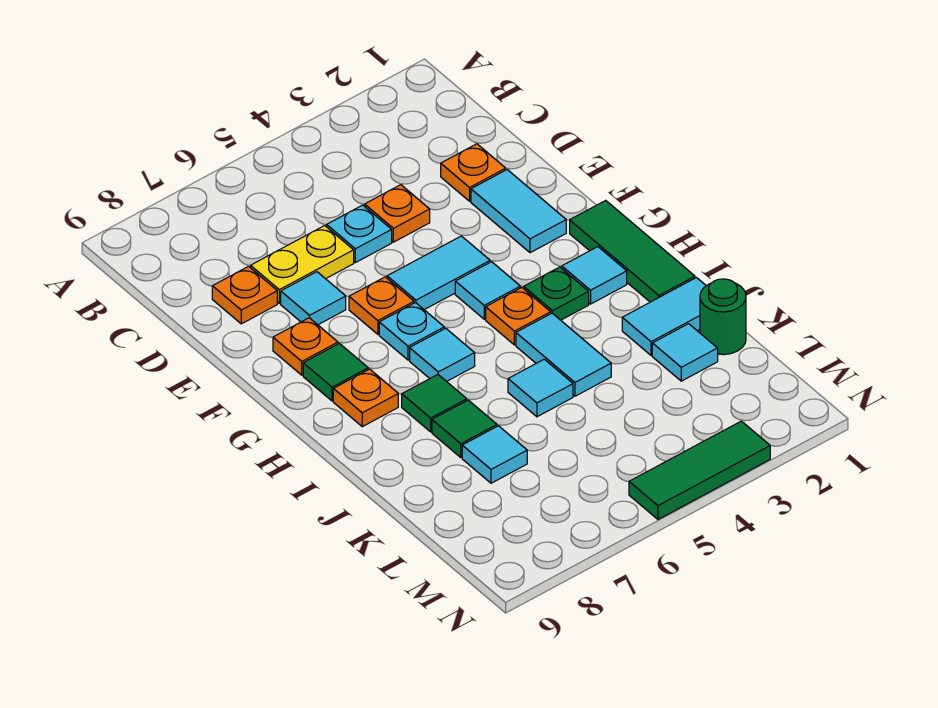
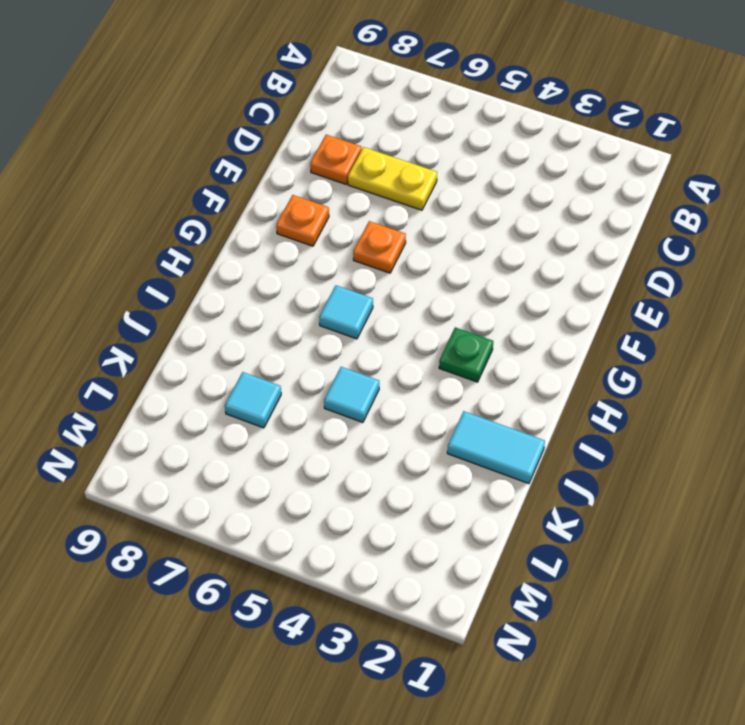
none -> orange 1x1 plate [441,144,506,201]
none -> orange 1x1 plate [365,185,430,242]
none -> cyan 1x1 plate [327,205,392,263]

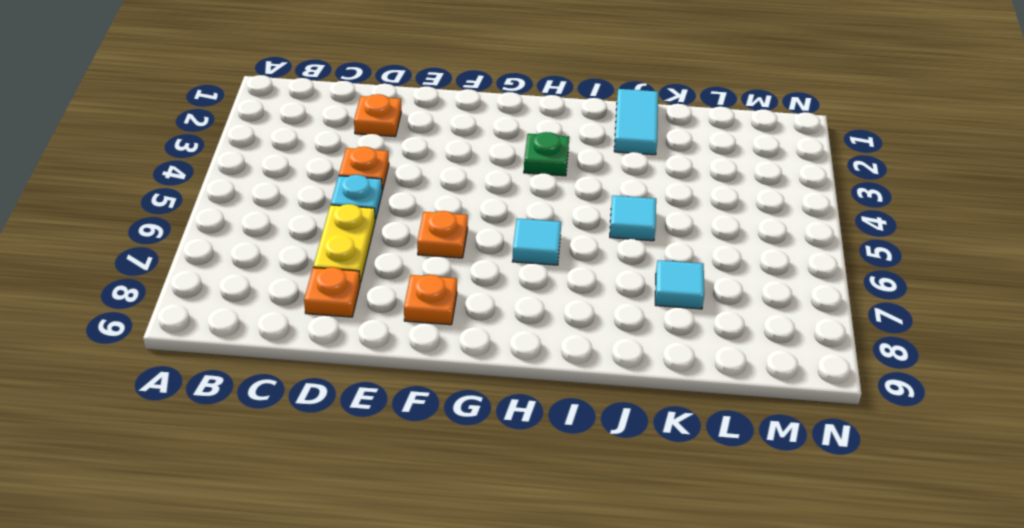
none -> cyan 1x2 tile [471,170,566,253]
none -> cyan 1x1 tile [281,272,346,325]
none -> cyan 1x2 tile [387,236,490,310]

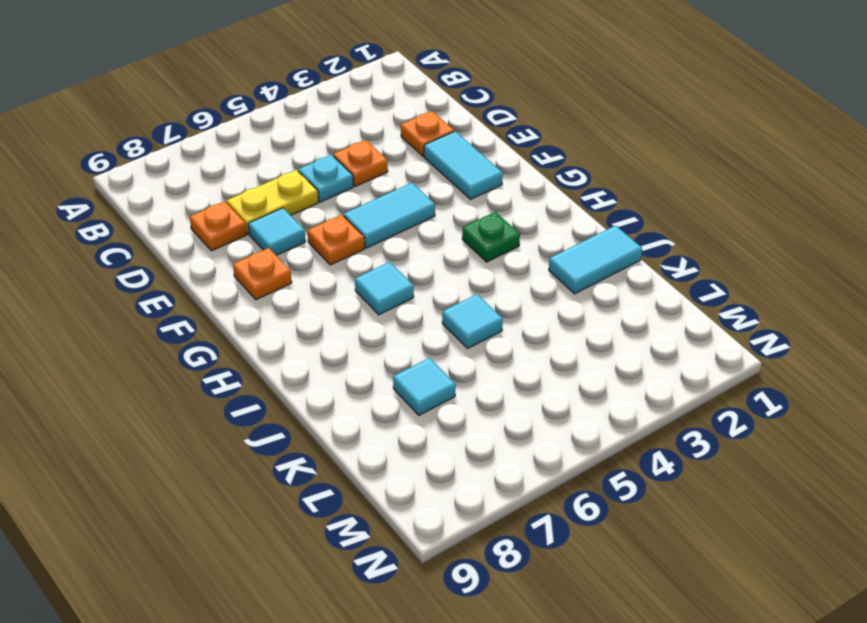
none -> green 1x3 tile [570,200,695,302]
none -> cyan 1x1 tile [455,262,520,319]
none -> cyan 1x1 plate [379,303,444,360]

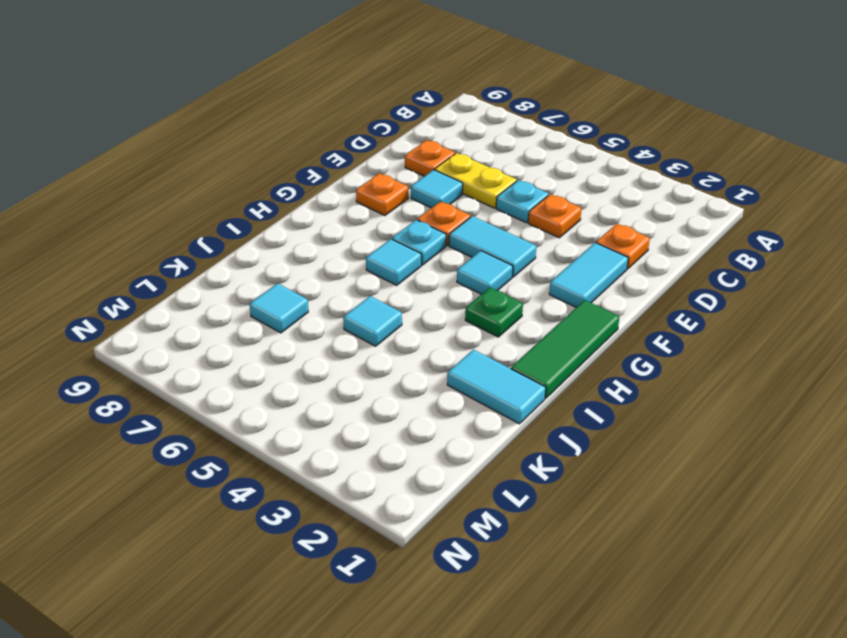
none -> green 1x1 tile [303,343,368,401]
none -> cyan 1x1 tile [562,247,627,304]
none -> orange 1x1 plate [486,288,551,345]

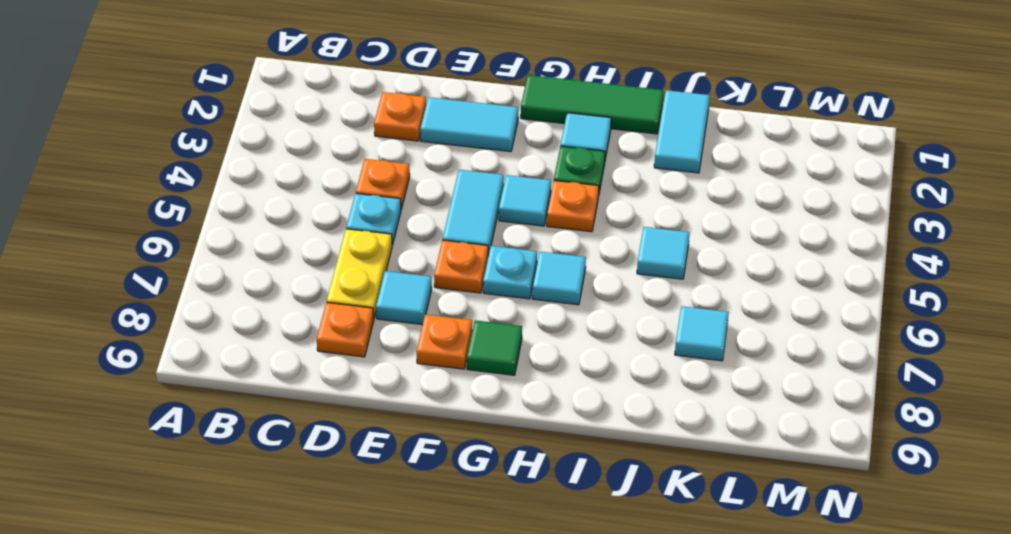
none -> orange 1x1 plate [333,369,398,427]
none -> cyan 1x2 tile [516,313,611,396]
none -> green 1x1 tile [402,375,467,432]

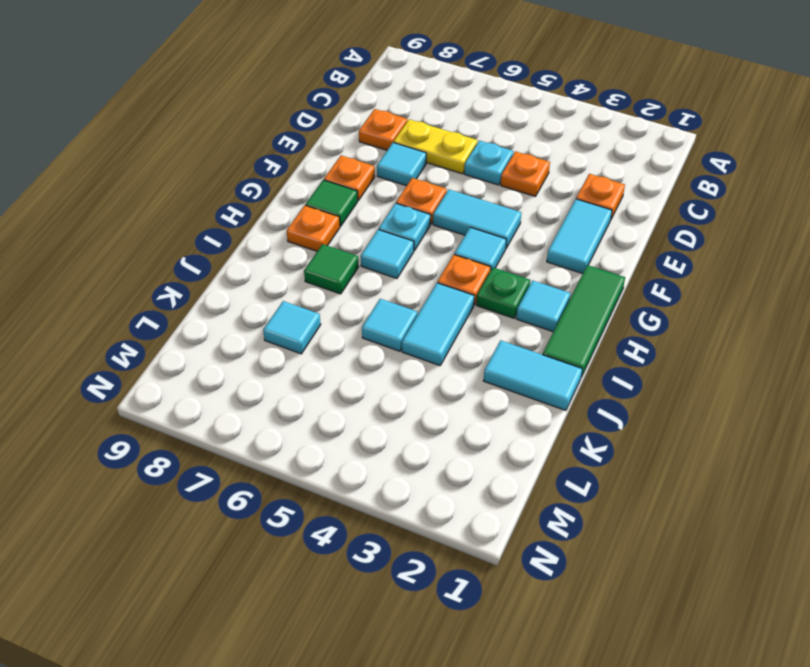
none -> green 1x1 tile [432,400,497,457]
none -> green 1x1 round brick [700,279,746,355]
none -> cyan 1x1 tile [652,324,718,381]

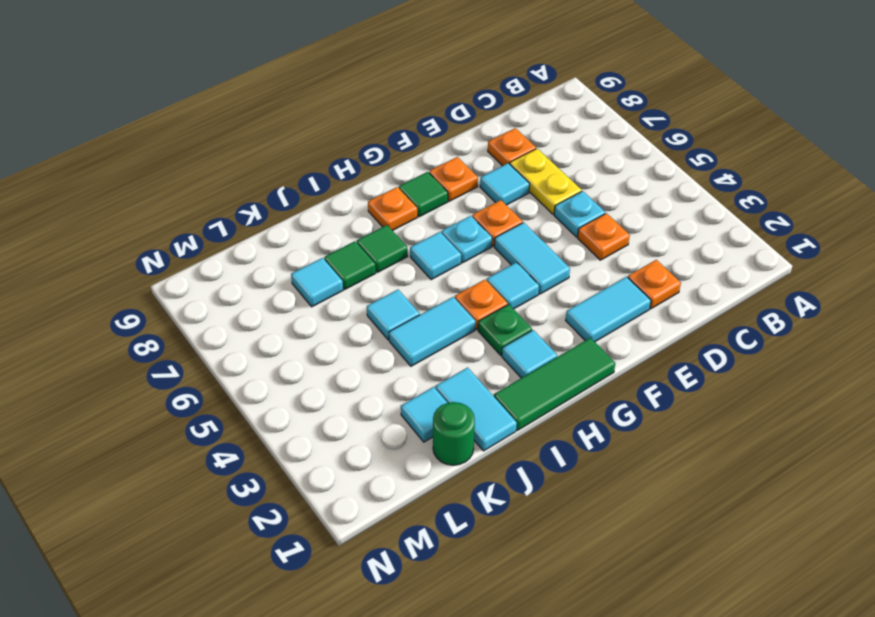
none -> green 1x3 tile [629,421,770,519]

